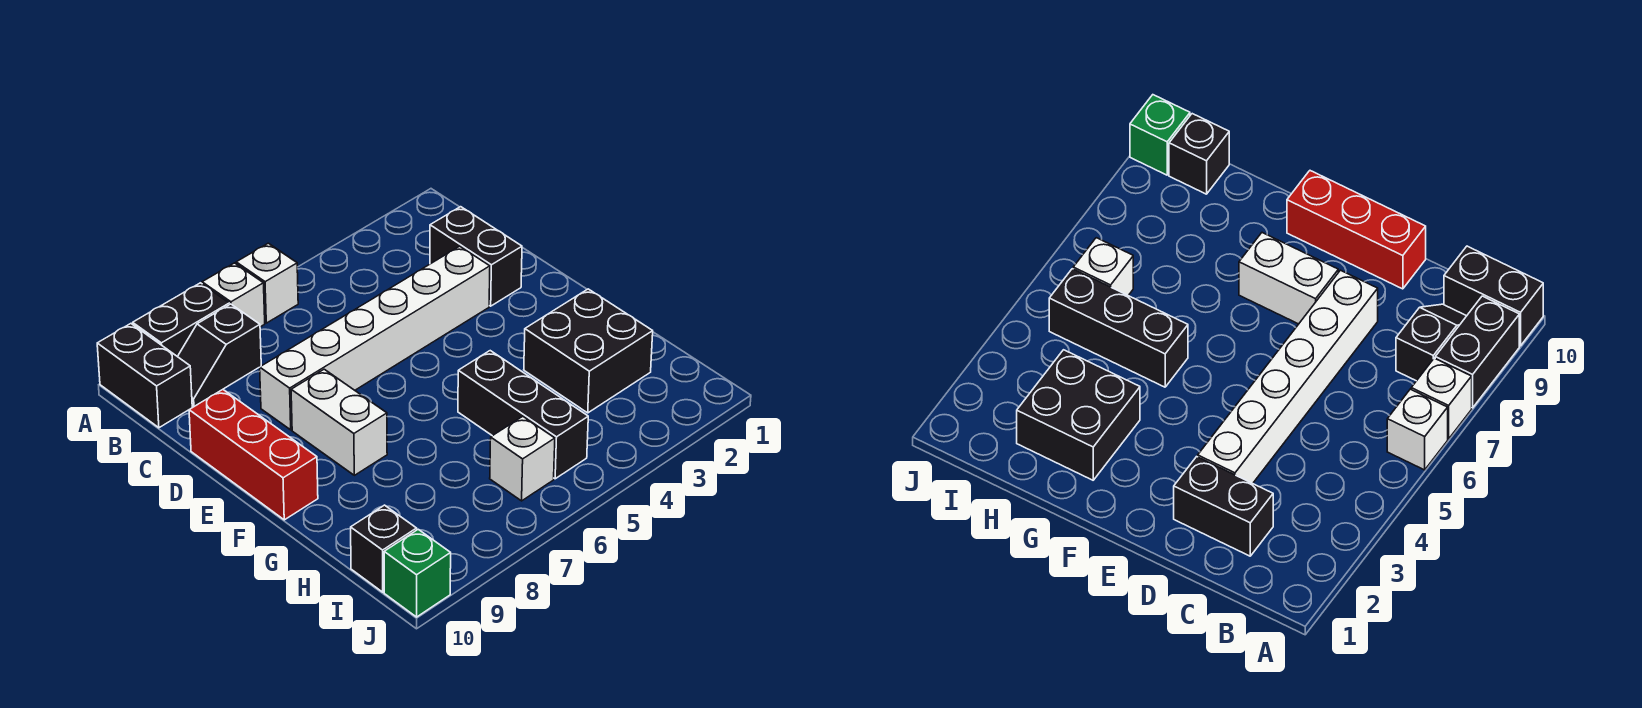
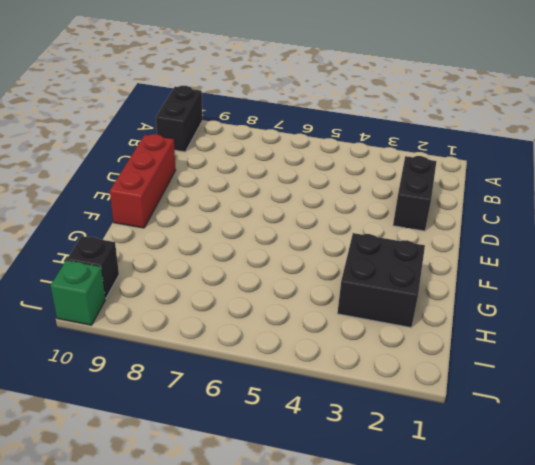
none -> white 1x1 brick [236,243,298,323]
none -> white 1x1 brick [202,263,265,327]
none -> black 1x2 brick [133,283,229,357]

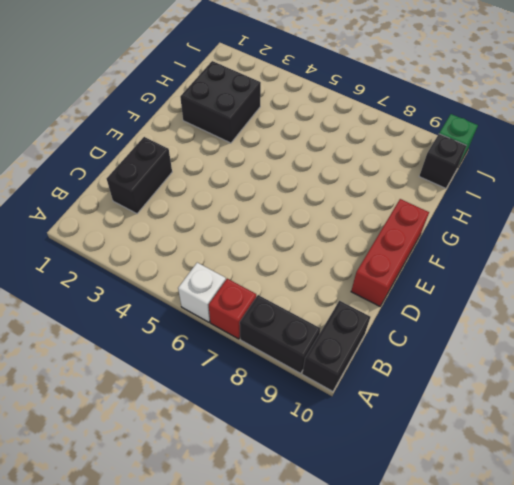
red 1x1 brick [209,279,256,339] -> white 1x1 brick [202,263,265,327]
none -> black 1x2 slope [178,304,261,406]
none -> white 1x6 brick [260,246,490,430]
none -> white 1x2 brick [291,369,387,475]

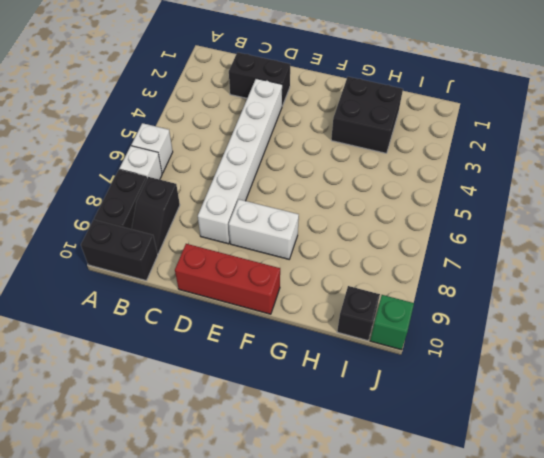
none -> black 1x3 brick [458,351,588,479]
none -> white 1x1 brick [490,416,555,501]

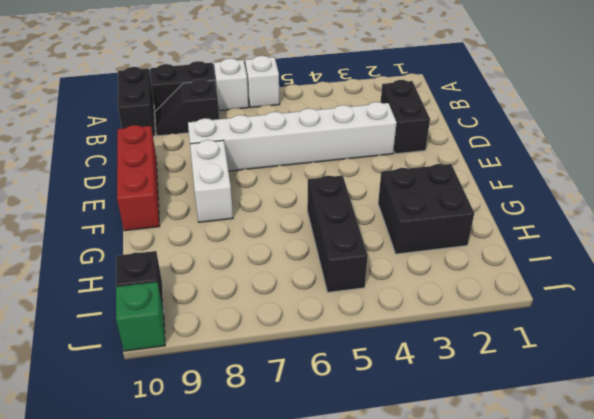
none -> white 1x1 brick [490,416,555,501]

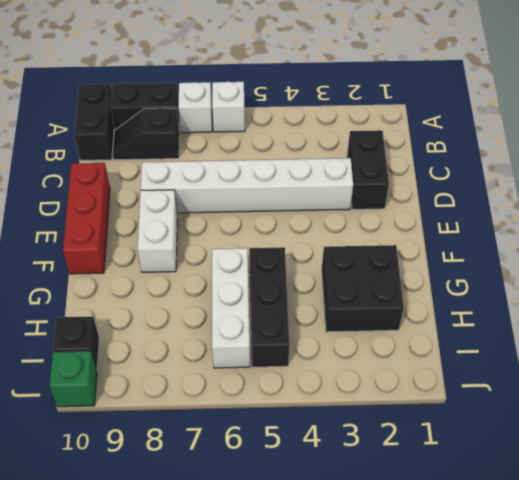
white 1x3 brick [212,248,250,368] -> white 1x1 brick [490,416,555,501]

